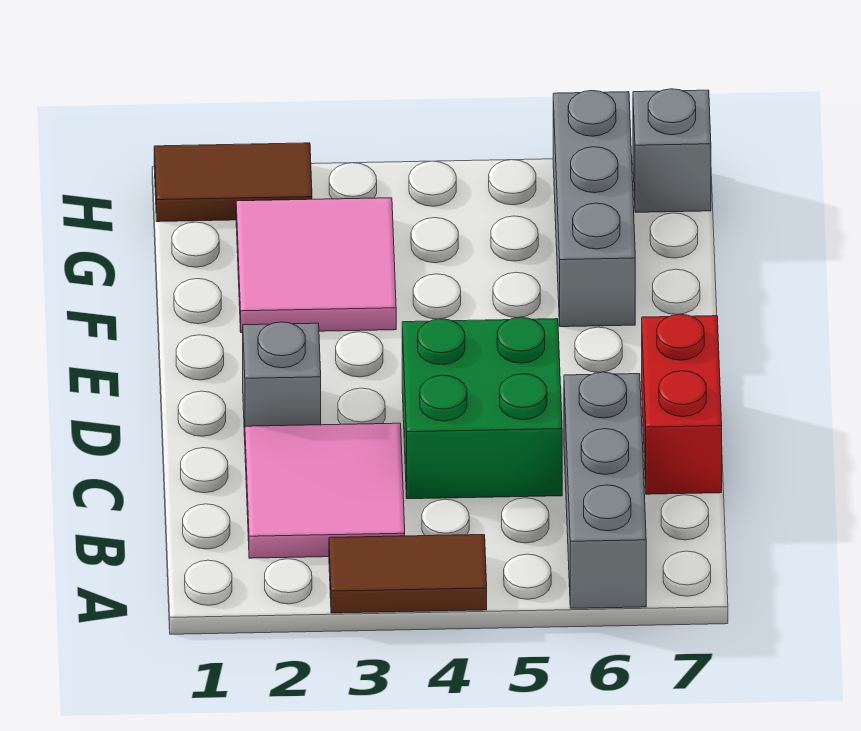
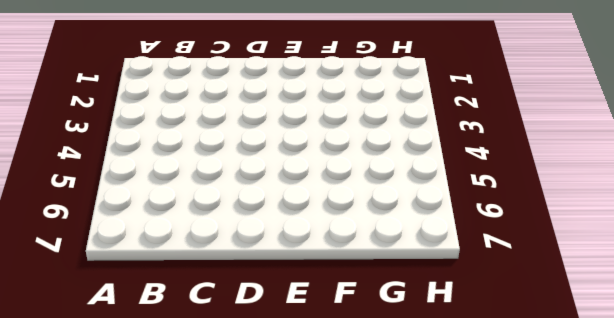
none -> brown 1x2 tile [329,535,487,613]
none -> grey 1x3 brick [564,372,646,608]

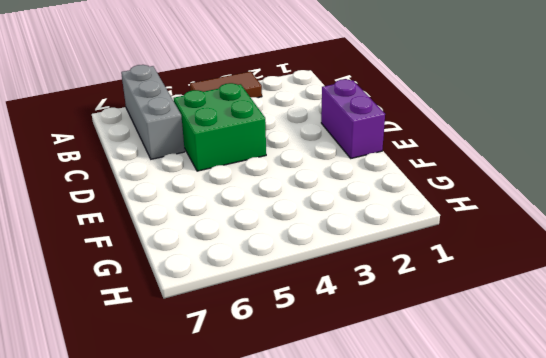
purple 1x2 brick [321,79,385,158] -> none
none -> pink 2x2 tile [245,423,405,558]
none -> red 1x2 brick [642,314,722,494]

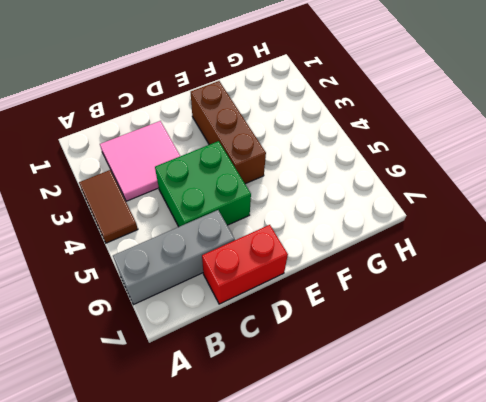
brown 1x3 brick [191,81,266,184] -> none
none -> grey 1x1 brick [243,322,321,436]
none -> pink 2x2 tile [236,198,396,333]

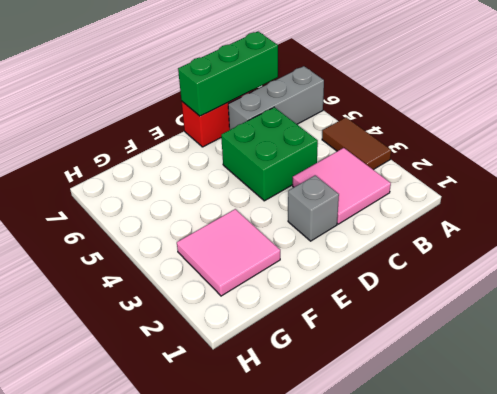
green 1x3 brick [178,32,278,116] -> none
none -> grey 1x3 brick [553,91,635,327]
none -> brown 1x2 tile [154,143,312,222]

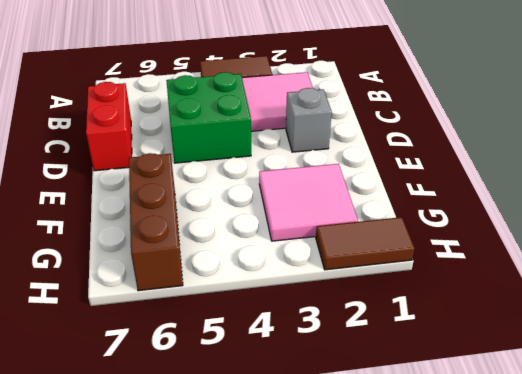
brown 1x3 brick [129,153,183,291] -> grey 1x3 brick [553,91,635,327]
none -> grey 1x3 brick [564,372,646,608]
none -> grey 1x1 brick [633,89,711,212]

